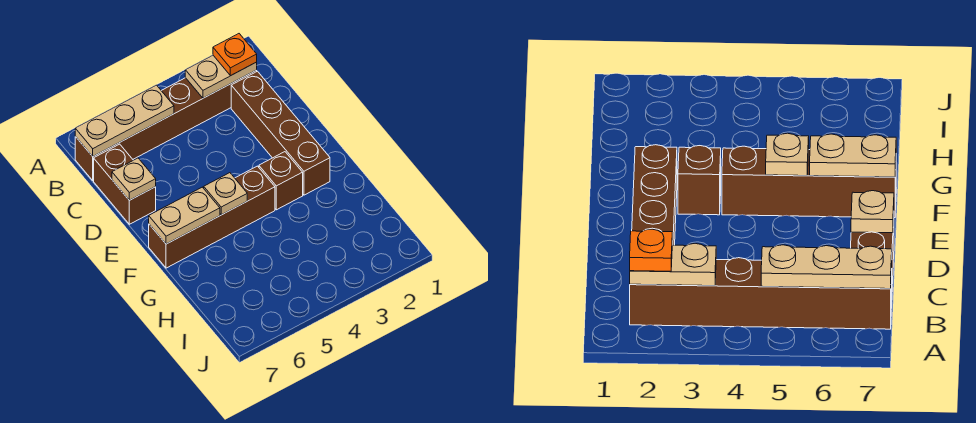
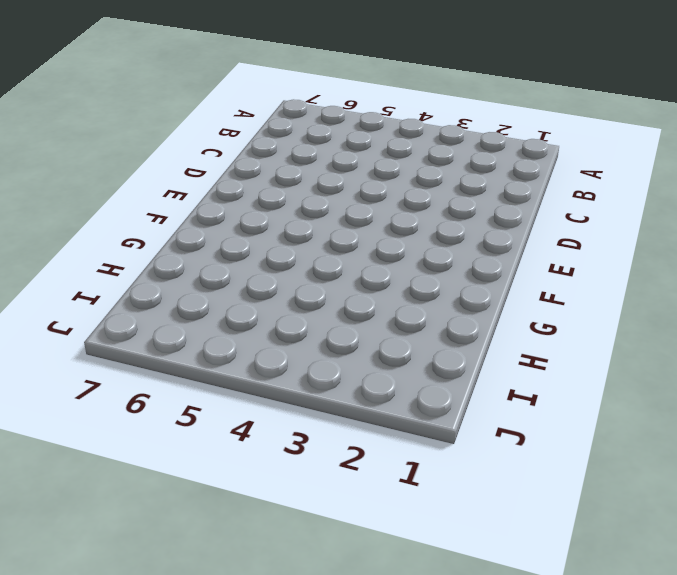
none -> brown 1x6 brick [75,70,257,180]
none -> brown 1x4 brick [231,71,330,195]

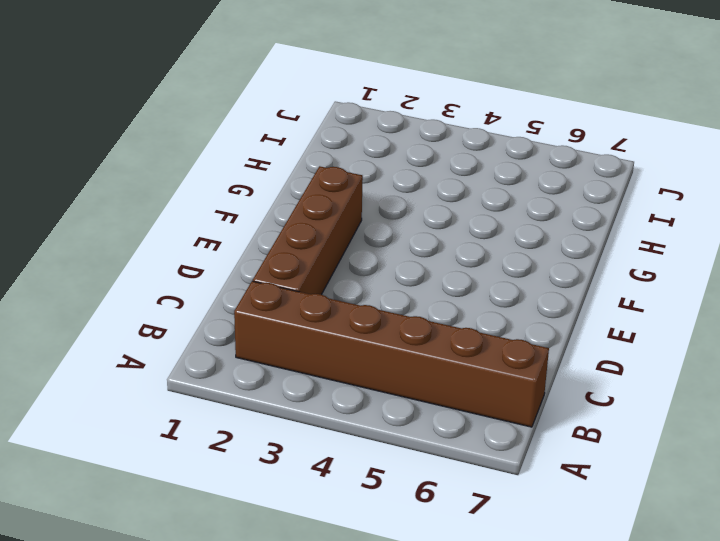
none -> brown 1x2 brick [94,144,156,224]
none -> brown 1x1 brick [259,152,303,210]

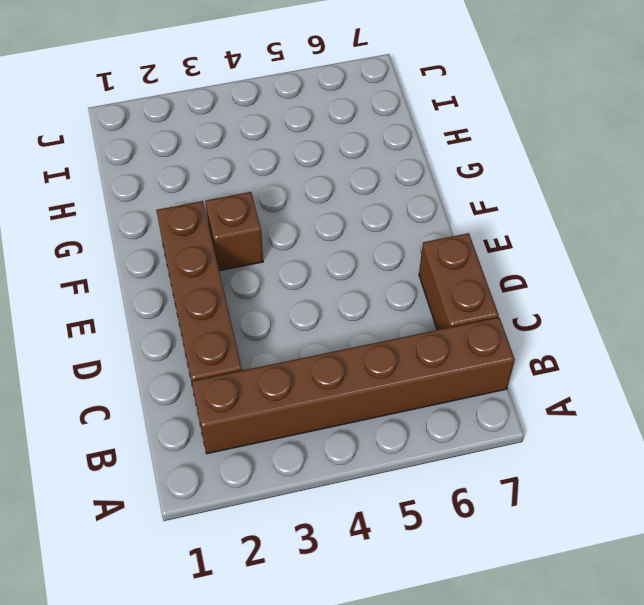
none -> brown 1x4 brick [149,166,275,268]
none -> tan 1x2 plate [185,55,257,98]

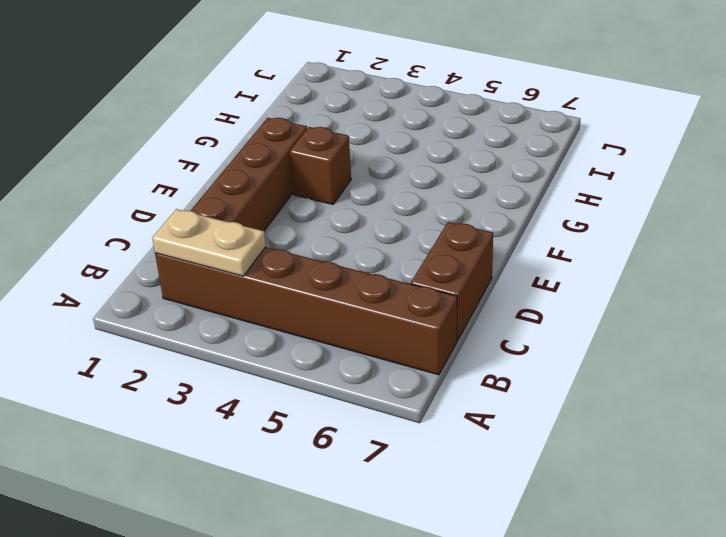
none -> brown 1x4 brick [149,166,275,268]
none -> tan 1x3 plate [75,85,174,156]

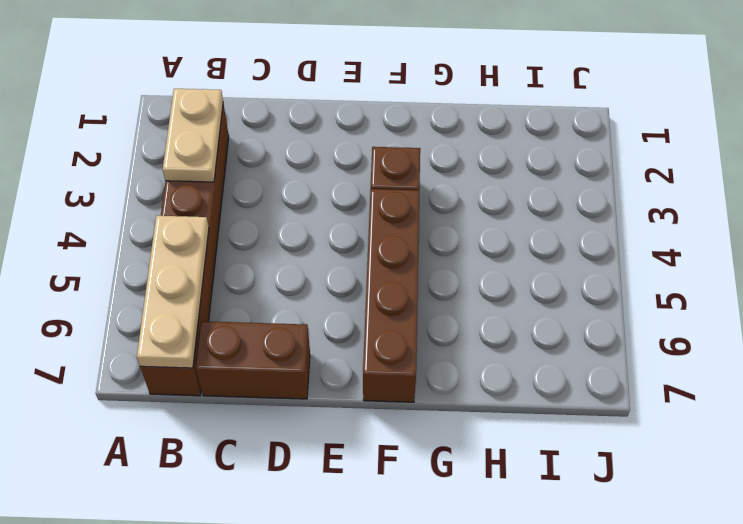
none -> brown 1x4 brick [231,71,330,195]
none -> tan 1x1 plate [112,158,156,200]

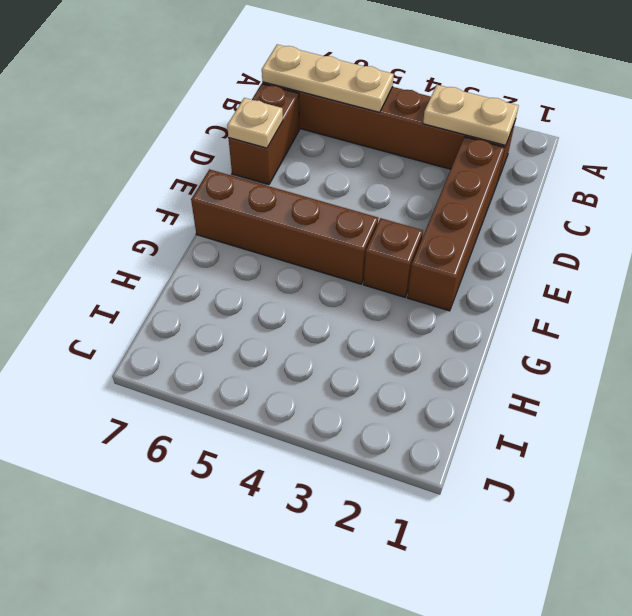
none -> tan 1x1 plate [204,173,247,215]
none -> tan 1x2 plate [149,187,220,244]

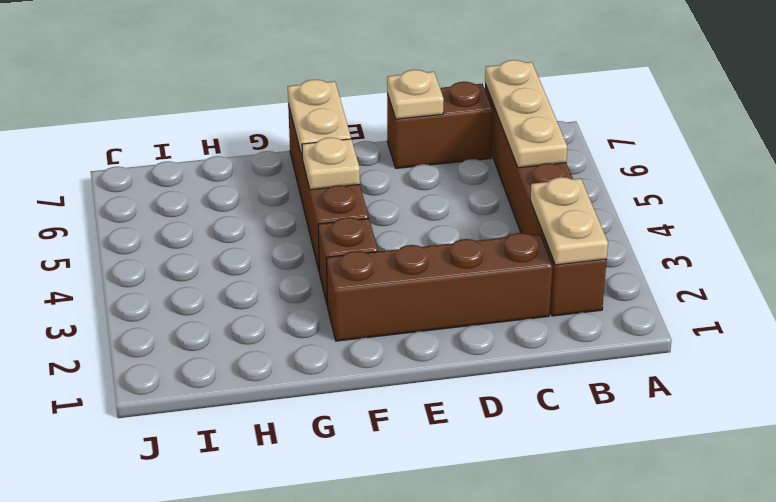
none -> orange 1x1 plate [213,34,257,76]

